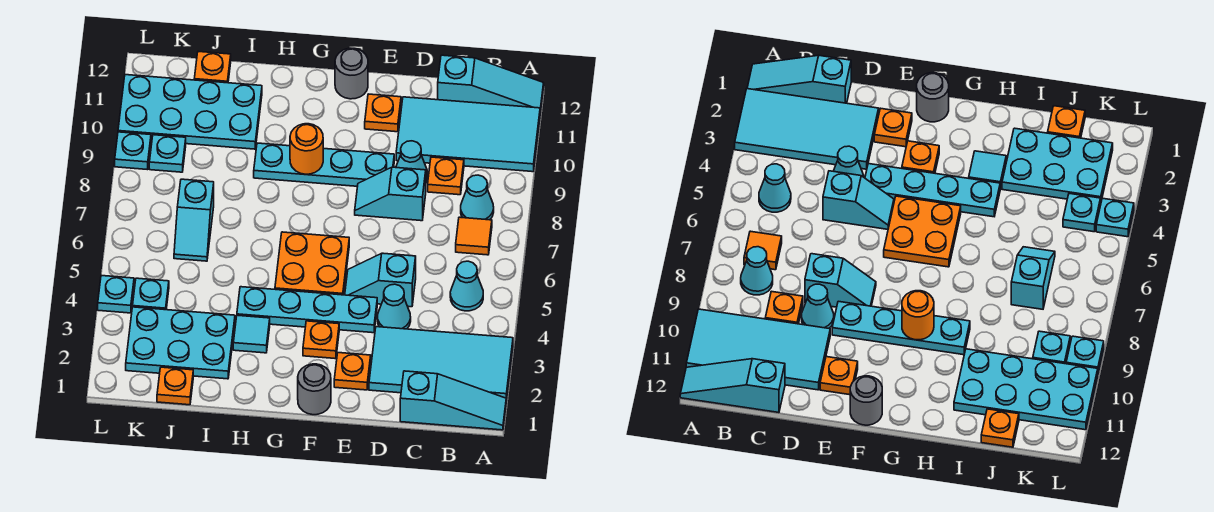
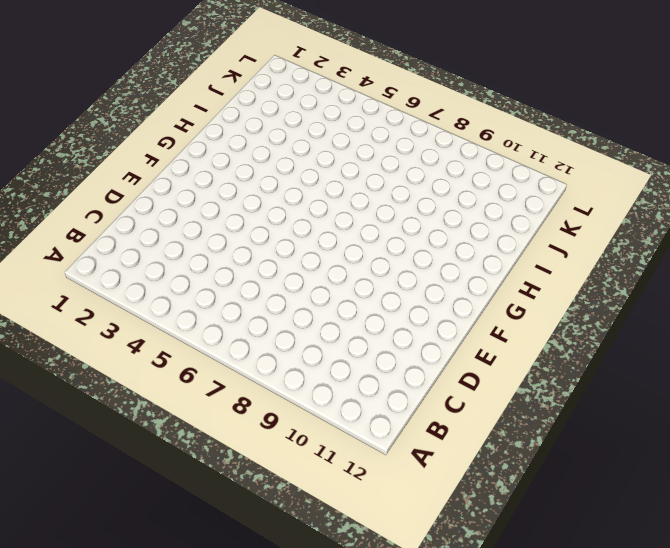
none -> cyan 1x3 slope [400,371,506,430]
none -> cyan 2x4 tile [369,327,513,401]
none -> cyan 2x4 tile [396,97,540,172]
none -> cyan 1x3 slope [438,55,544,113]

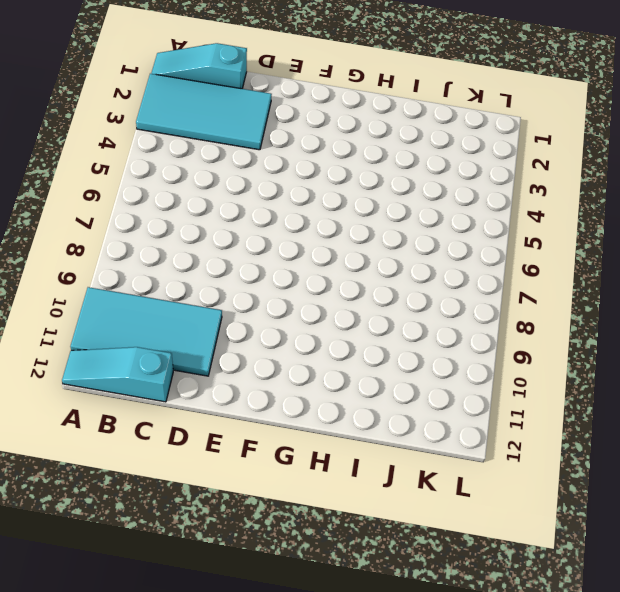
none -> cyan 1x1 cone [450,261,483,311]
none -> orange 1x1 tile [456,217,492,255]
none -> cyan 1x1 cone [461,175,494,220]
none -> orange 1x1 plate [428,157,464,195]

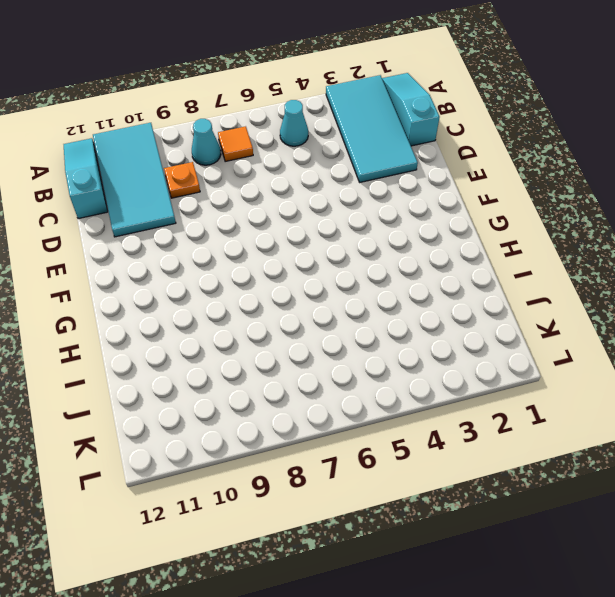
none -> cyan 1x1 cone [377,284,411,329]
none -> cyan 1x2 slope [345,253,416,307]
none -> cyan 1x2 slope [355,167,426,221]
none -> cyan 1x1 cone [396,141,428,182]

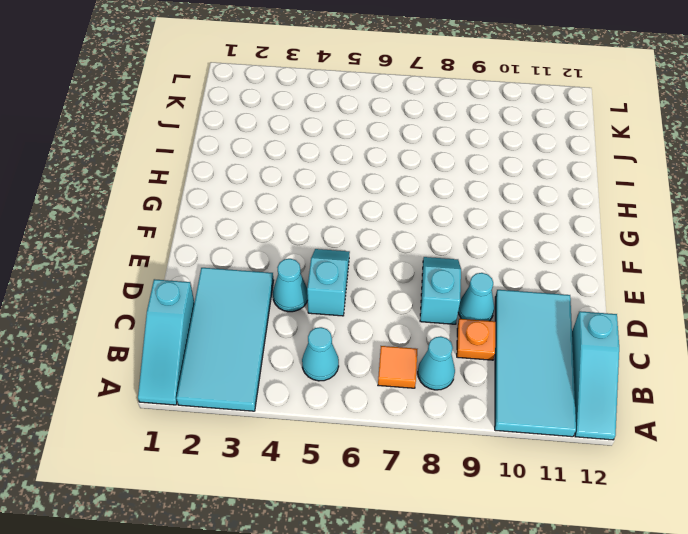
none -> orange 1x1 plate [334,353,371,390]
none -> cyan 1x4 plate [237,287,377,333]
none -> cyan 1x4 plate [254,143,394,186]
none -> orange 1x1 plate [365,94,401,132]

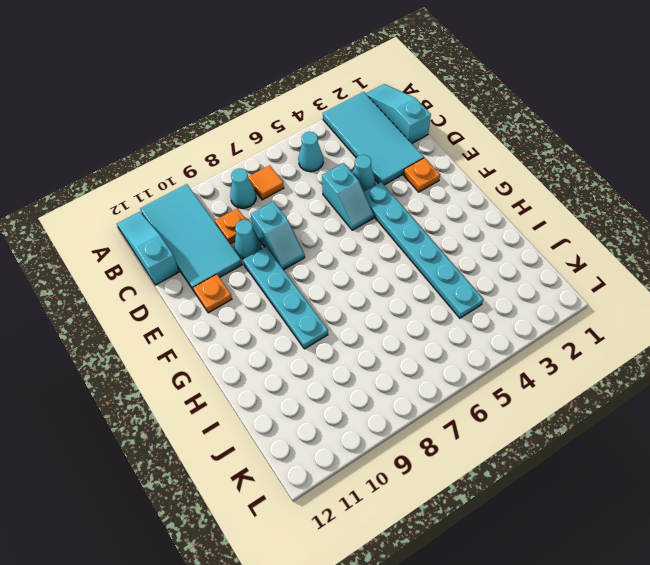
cyan 1x6 plate [364,182,483,318] -> cyan 1x4 plate [237,287,377,333]
none -> grey 1x1 round brick [298,364,331,415]
none -> orange 1x1 plate [303,321,339,359]
none -> orange 2x2 plate [275,232,349,295]
none -> grey 1x1 round brick [335,48,368,99]

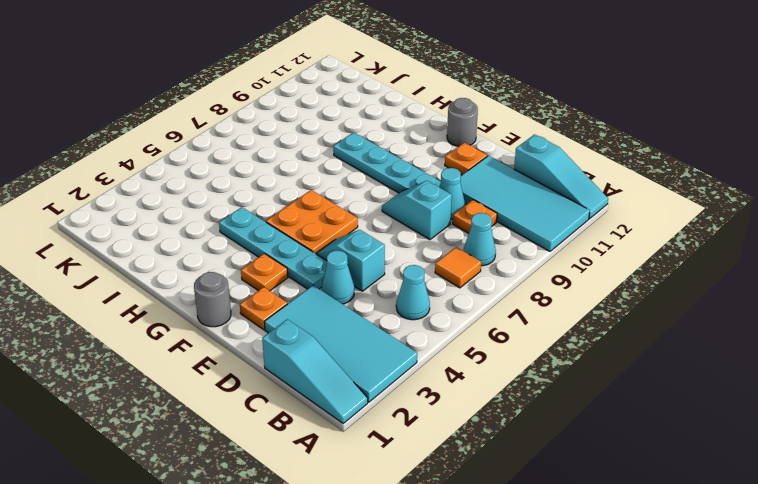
none -> cyan 1x1 tile [233,315,270,353]
none -> cyan 2x3 plate [126,307,235,379]
none -> cyan 2x4 plate [118,75,262,149]
none -> orange 1x1 plate [157,367,193,405]

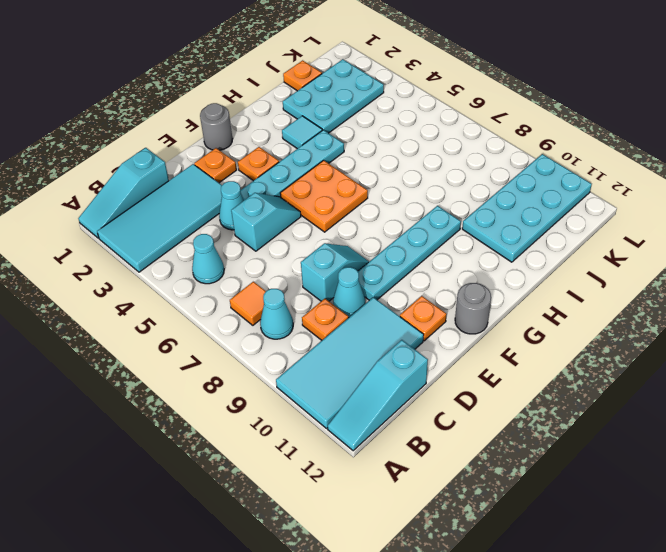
none -> cyan 1x2 slope [174,179,214,261]
none -> orange 1x1 plate [194,51,231,83]
none -> cyan 1x1 plate [133,278,169,310]
none -> cyan 1x1 plate [149,135,186,172]

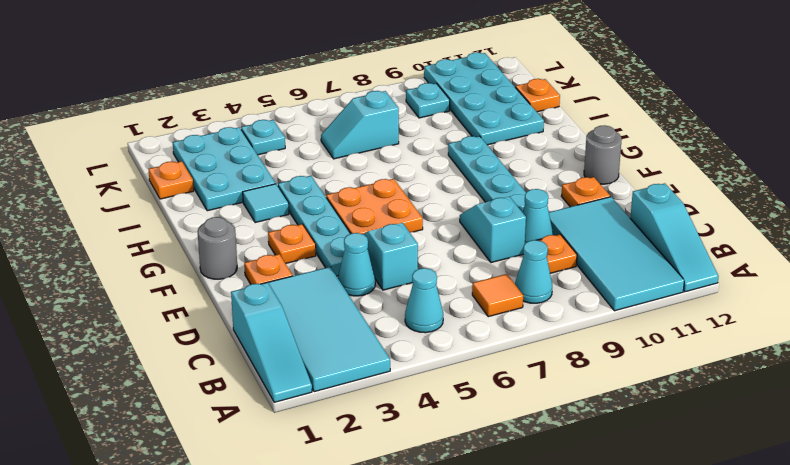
none -> cyan 1x1 plate [98,276,134,313]
none -> cyan 1x1 plate [115,132,151,170]
none -> orange 1x1 round brick [290,124,323,174]

